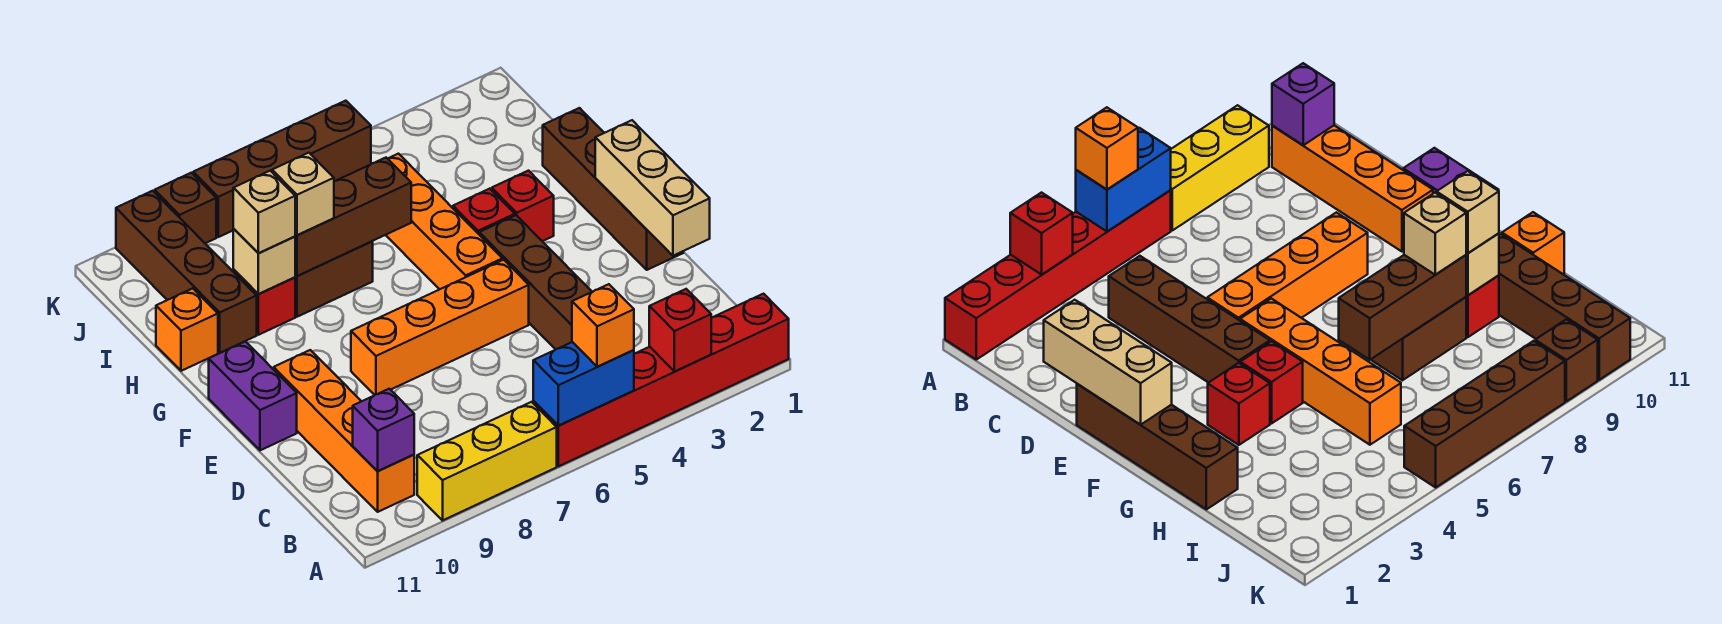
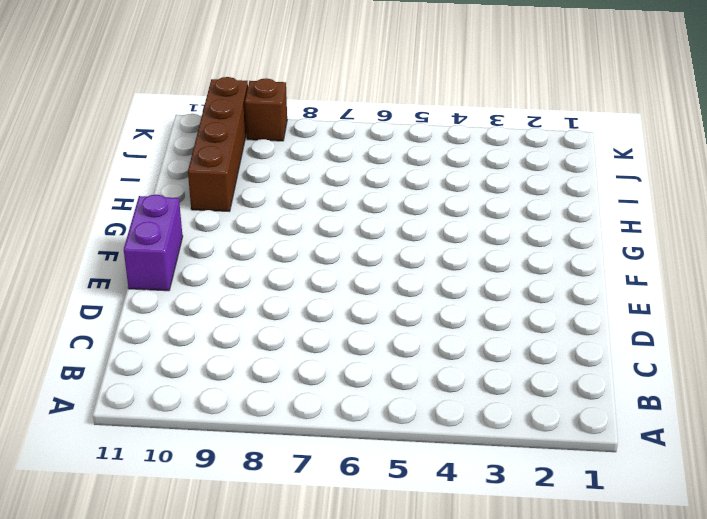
none -> red 1x6 brick [533,294,789,466]
none -> yellow 1x3 brick [417,402,557,520]
none -> orange 1x4 brick [273,350,414,512]

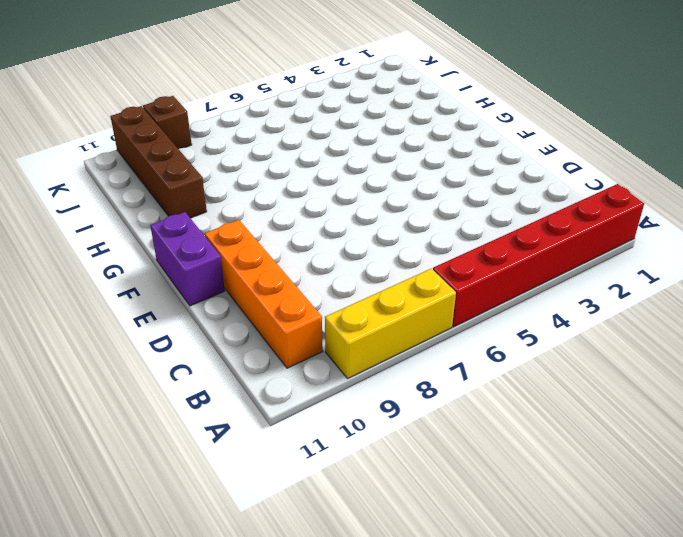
none -> brown 1x4 brick [479,215,592,349]
none -> brown 1x4 brick [543,108,683,270]
none -> orange 1x4 brick [351,260,529,395]

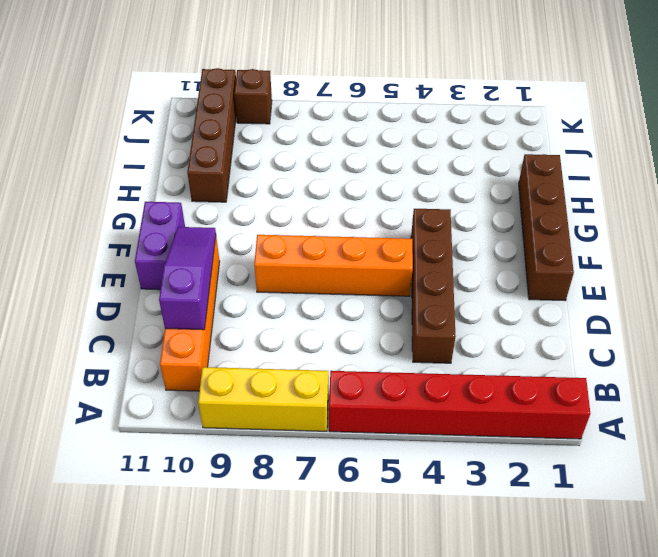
purple 1x3 slope [159,227,216,330] -> none
none -> orange 1x4 brick [386,154,502,289]
none -> red 1x1 brick [492,171,554,241]
none -> red 1x1 brick [453,189,515,234]

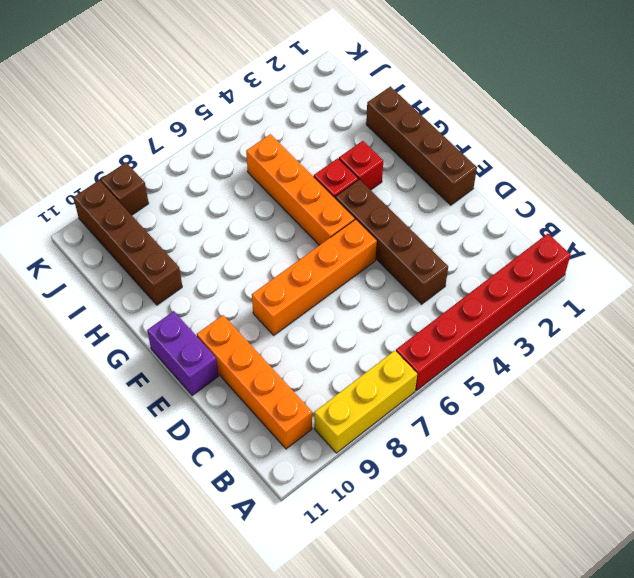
none -> brown 1x2 brick [295,241,373,317]
none -> red 1x1 brick [233,270,295,335]
none -> orange 1x1 brick [156,288,218,371]

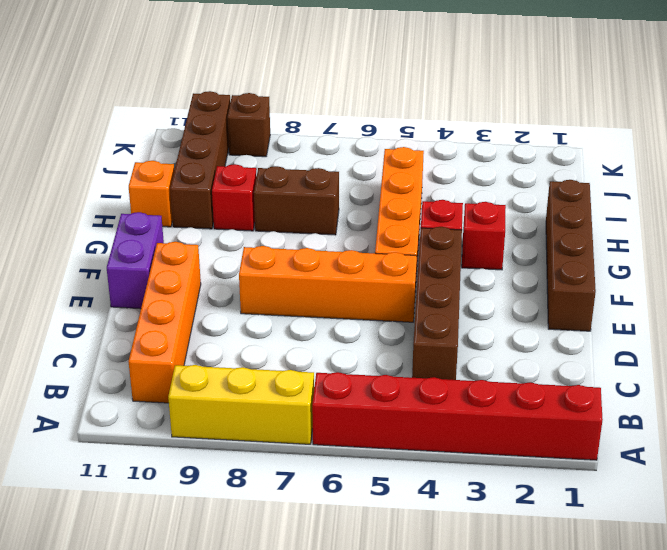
none -> brown 1x4 brick [193,101,371,237]
none -> red 1x1 brick [649,289,711,371]
none -> blue 1x2 brick [533,342,634,426]

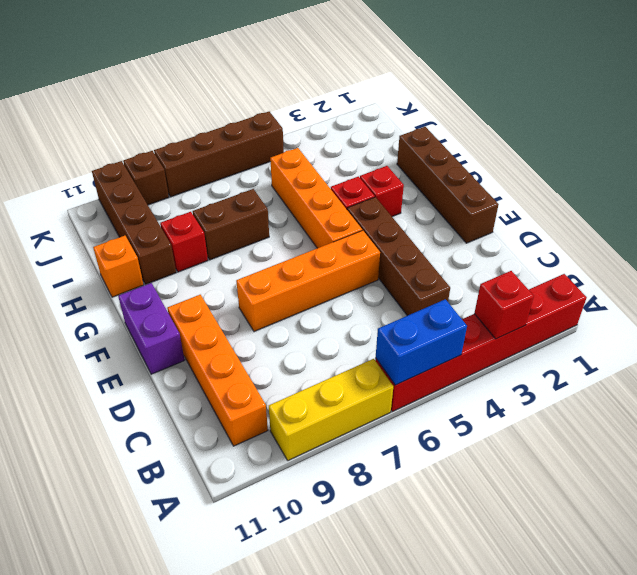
none -> purple 1x1 brick [353,389,414,471]
none -> tan 1x3 brick [595,120,710,256]
none -> brown 1x3 brick [295,158,411,276]

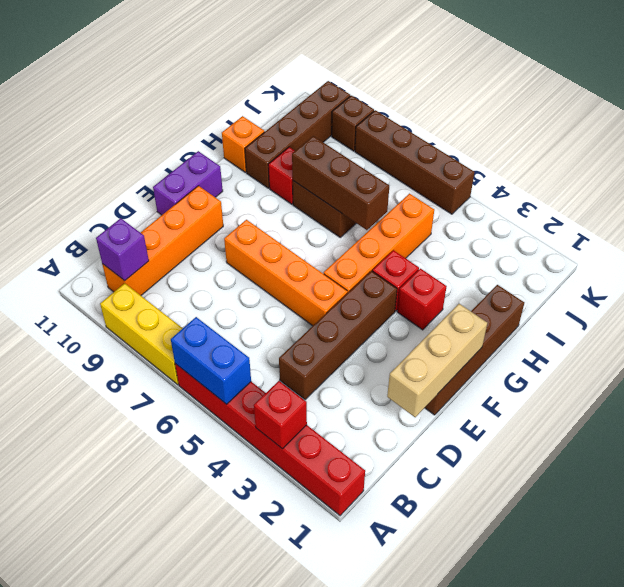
none -> tan 1x1 brick [233,229,295,294]
none -> orange 1x1 brick [572,284,634,367]
none -> tan 1x1 brick [272,153,334,235]

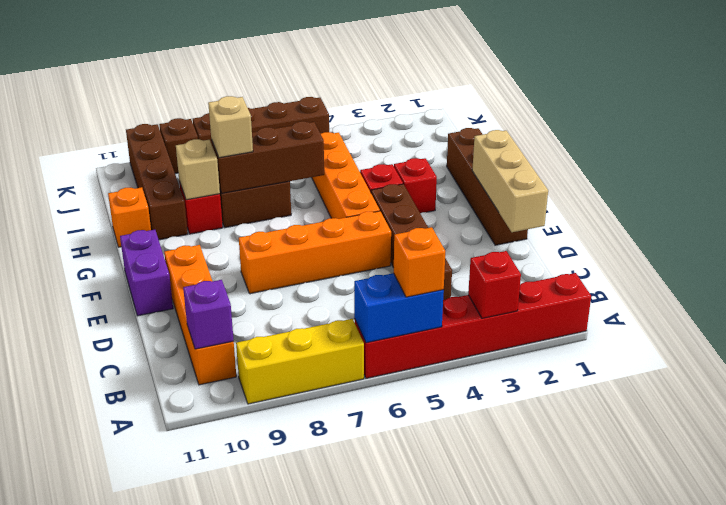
none -> tan 1x1 brick [233,171,295,253]

